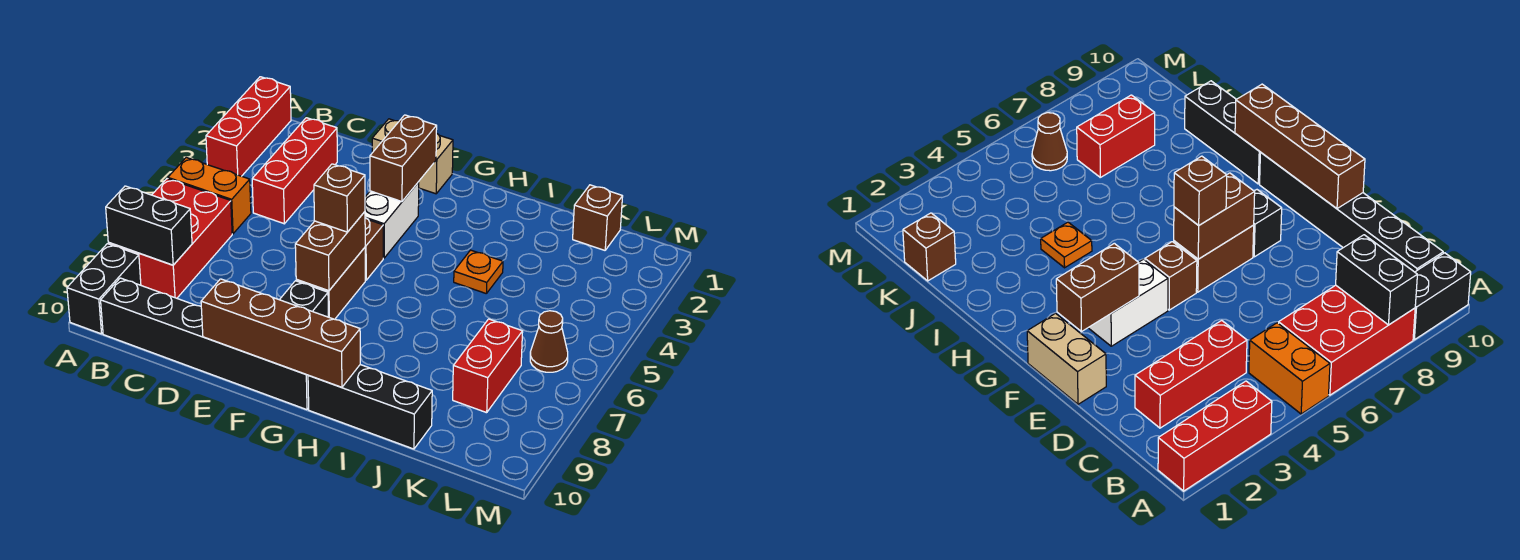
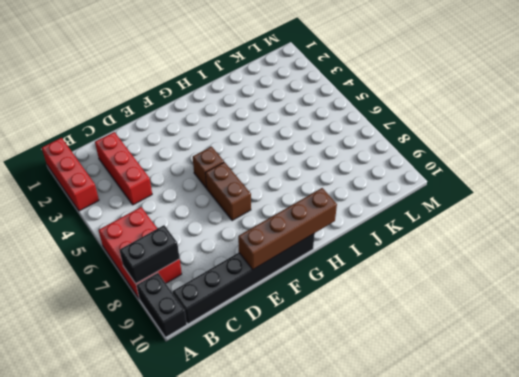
none -> orange 1x2 brick [168,158,251,234]
none -> tan 1x2 brick [372,119,453,194]
none -> white 1x2 brick [365,182,419,258]

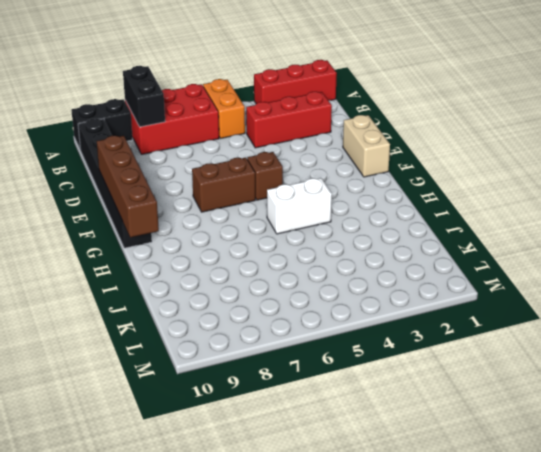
white 1x2 brick [267,178,332,234] -> white 1x2 brick moved to [365,182,419,258]
none -> black 1x1 brick [280,281,328,317]
none -> black 1x3 brick [308,365,432,449]
none -> orange 1x1 plate [454,250,503,293]

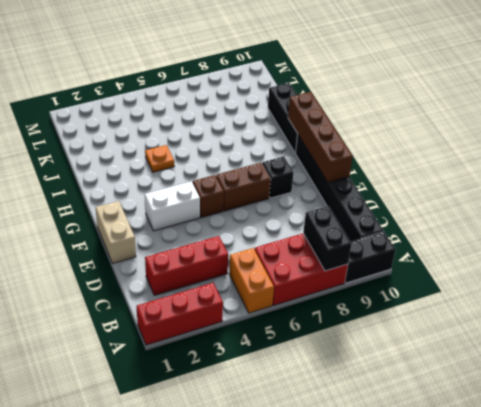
none -> brown 1x1 brick [573,185,623,250]
none -> red 1x2 brick [453,319,523,413]
none -> brown 1x1 cone [530,311,568,372]

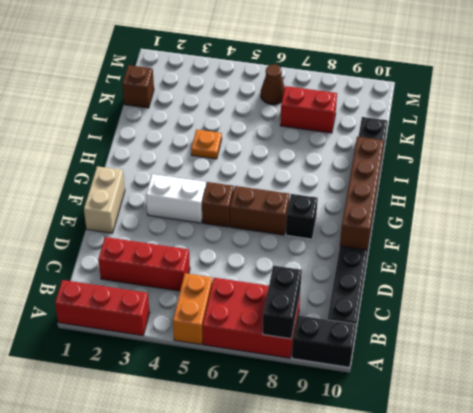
none -> brown 1x2 brick [370,115,437,202]
none -> brown 1x2 brick [295,212,365,291]
none -> brown 1x1 brick [314,164,365,232]

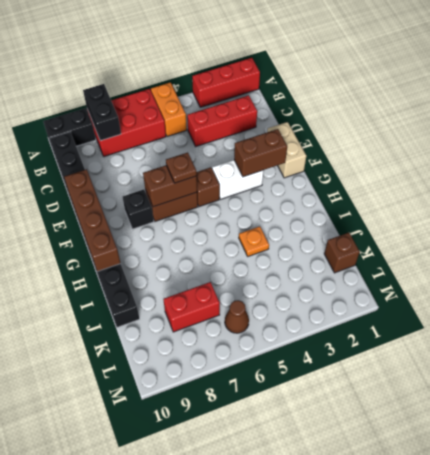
brown 1x1 plate [166,152,197,183] -> brown 1x1 brick [314,164,365,232]

